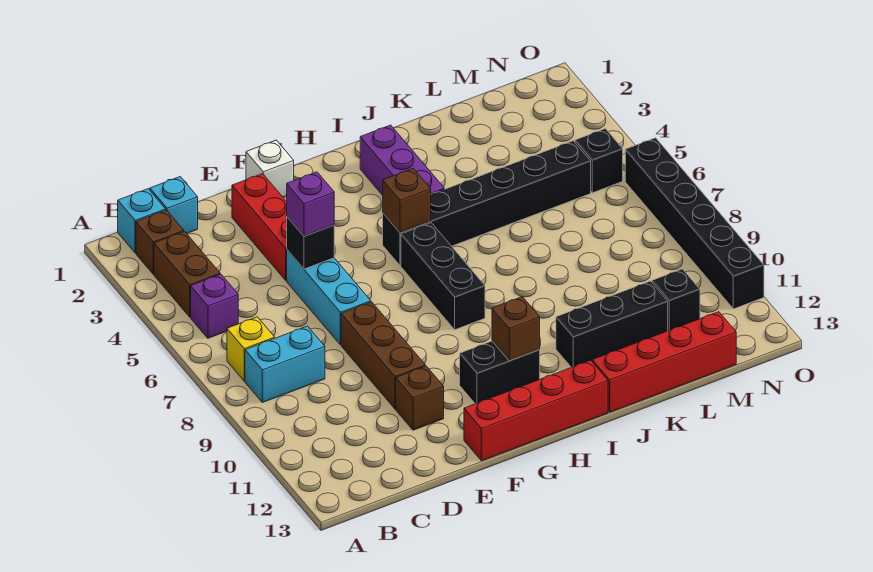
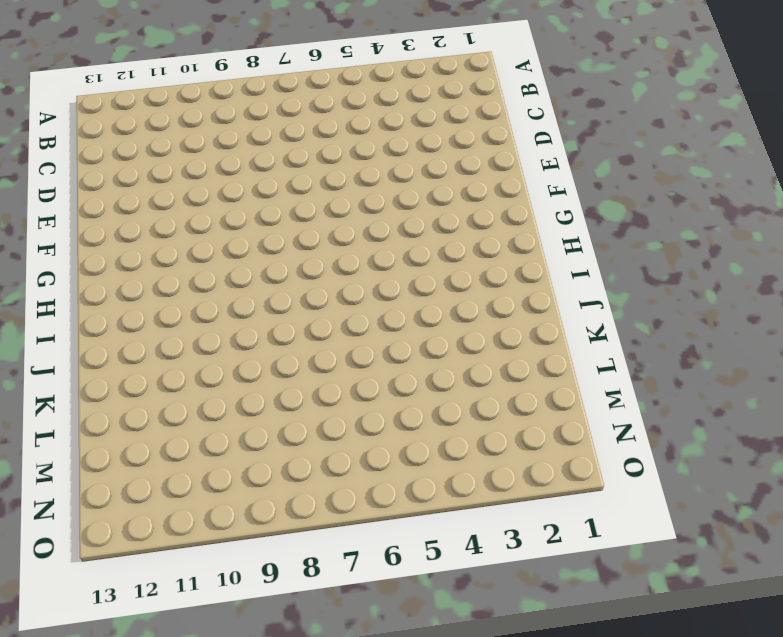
none -> cyan 1x1 brick [118,189,166,253]
none -> brown 1x1 brick [136,210,184,274]
none -> brown 1x2 brick [154,232,220,317]

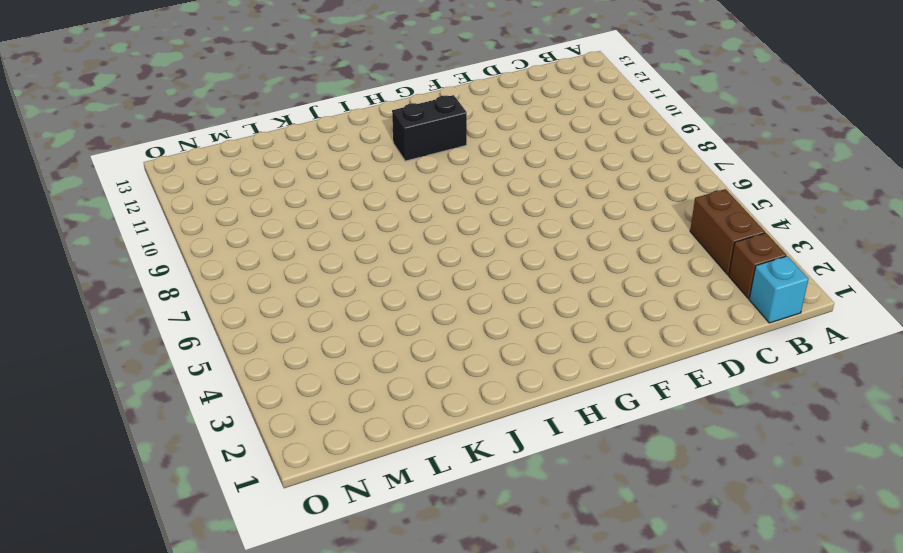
none -> purple 1x1 brick [191,274,238,338]
none -> yellow 1x1 brick [227,317,275,381]
none -> cyan 1x2 brick [245,326,325,403]

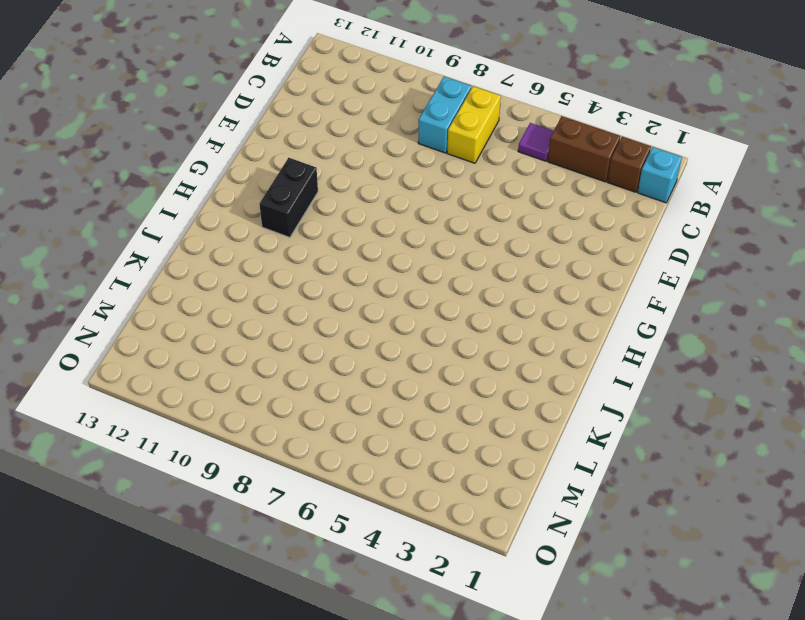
purple 1x1 tile [518,123,553,161] -> purple 1x1 brick [191,274,238,338]
yellow 1x2 brick [447,86,501,163] -> yellow 1x1 brick [227,317,275,381]
none -> cyan 1x1 brick [150,177,198,233]
none -> red 1x3 brick [232,174,287,281]
none -> cyan 1x3 brick [287,250,371,345]

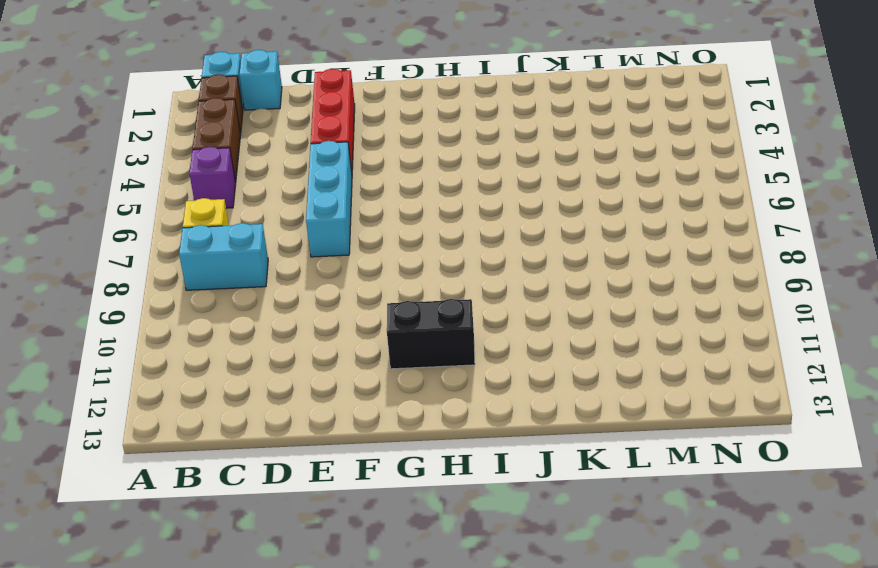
none -> brown 1x3 brick [341,302,425,409]
none -> brown 1x1 brick [396,366,444,430]
none -> white 1x1 brick [246,140,294,197]

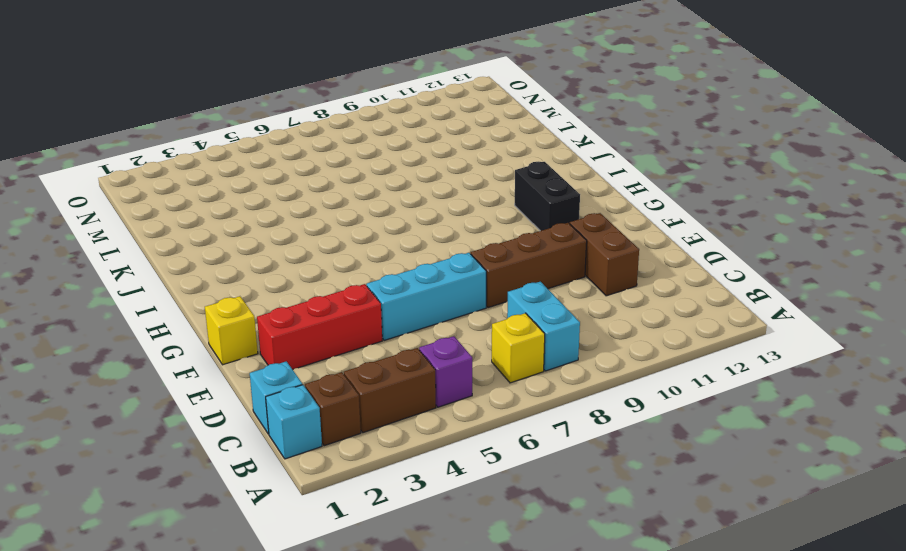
brown 1x2 brick [570,213,639,296] -> brown 1x1 brick [396,366,444,430]
yellow 1x1 brick [205,296,258,365] -> white 1x1 brick [246,140,294,197]
none -> red 1x4 brick [464,360,608,461]
none -> black 1x6 brick [383,141,591,266]
none -> black 1x3 brick [401,223,485,330]

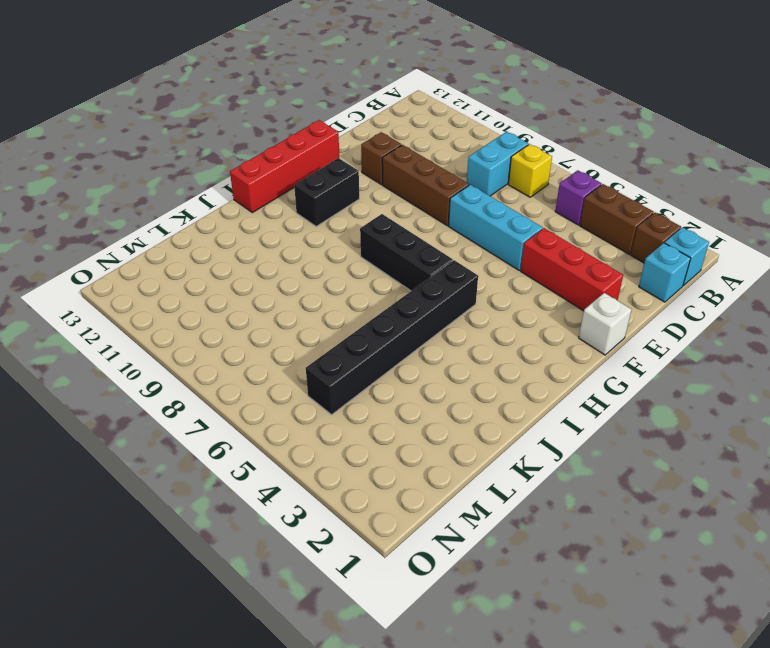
none -> purple 1x3 brick [360,125,444,195]
none -> black 1x3 brick [556,281,668,367]
none -> red 1x4 brick [592,312,736,412]

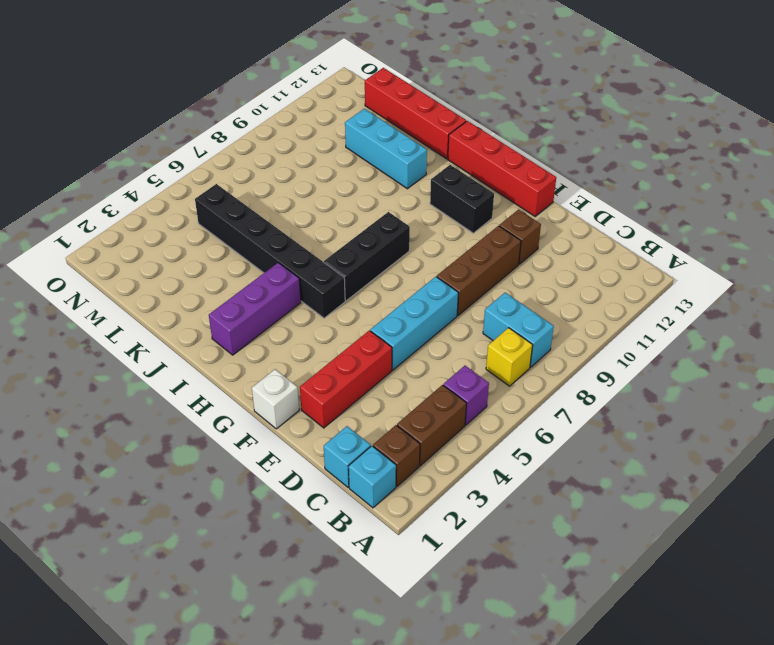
cyan 1x3 brick [345,109,427,189] -> black 1x3 brick [556,281,668,367]
none -> black 1x1 brick [652,269,700,331]
none -> black 1x1 brick [575,129,623,193]
none -> black 1x6 brick [625,138,764,309]

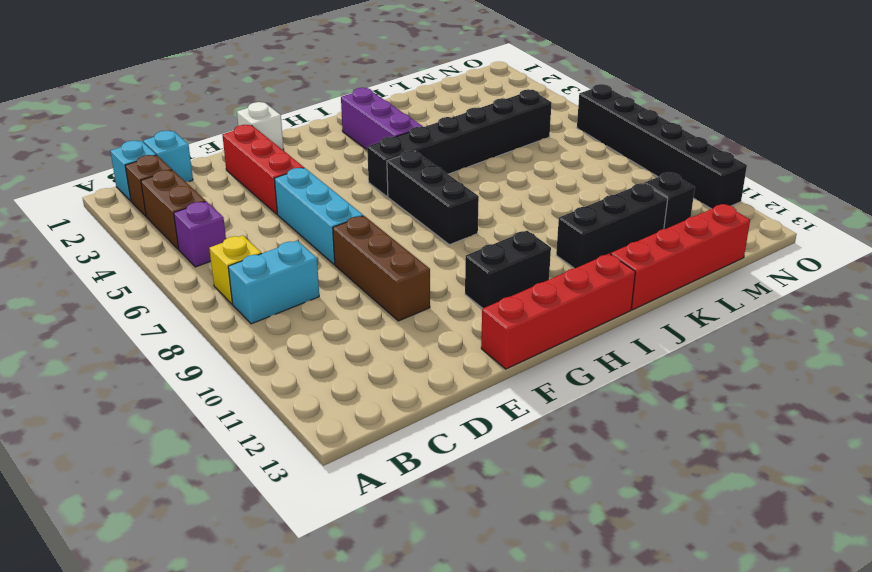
none -> brown 1x1 brick [396,366,444,430]
none -> black 1x1 brick [575,129,623,193]
none -> black 1x1 brick [287,217,334,269]

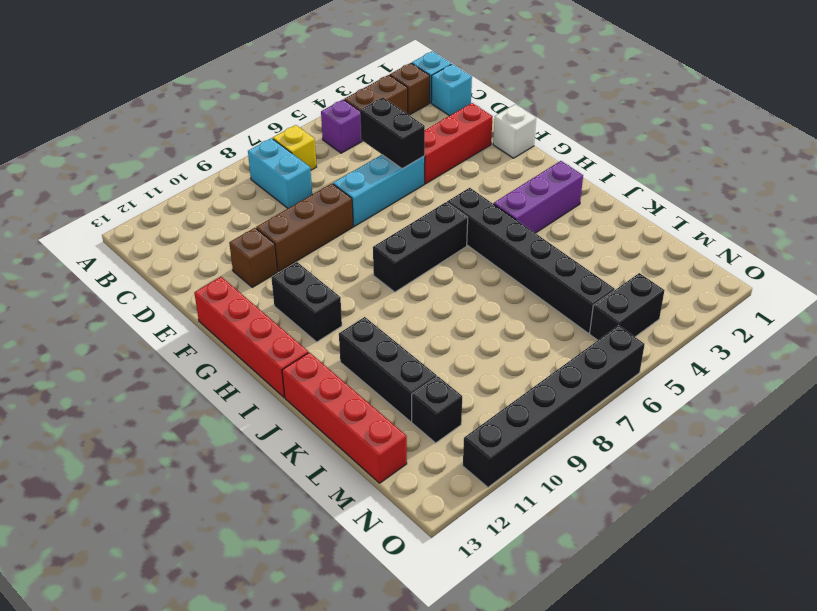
black 1x2 brick [360,97,425,169] -> black 1x1 brick [287,217,334,269]
black 1x2 brick [590,273,664,340] -> black 1x1 brick [575,129,623,193]
none -> brown 1x1 brick [383,169,431,233]
none -> brown 1x1 brick [492,297,540,361]
none -> purple 1x1 brick [287,172,334,236]

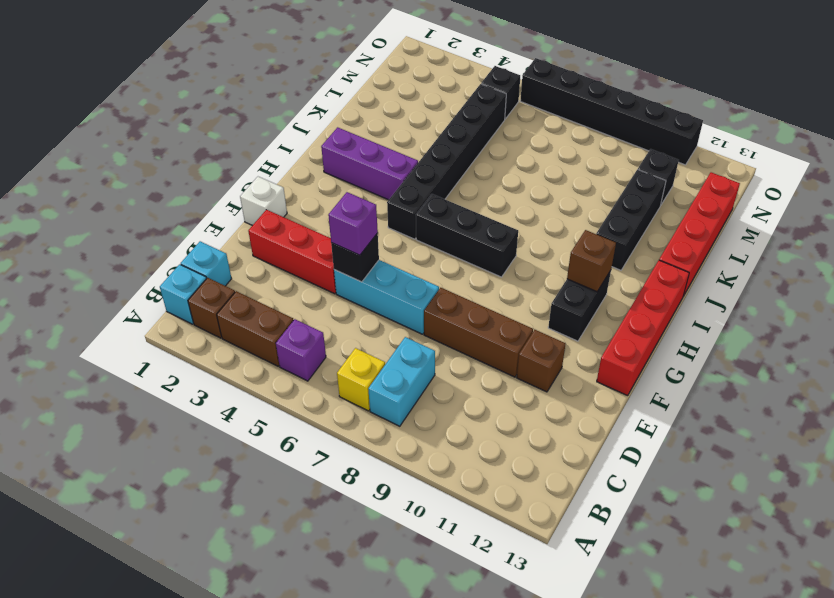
none -> brown 1x1 brick [383,169,431,233]

